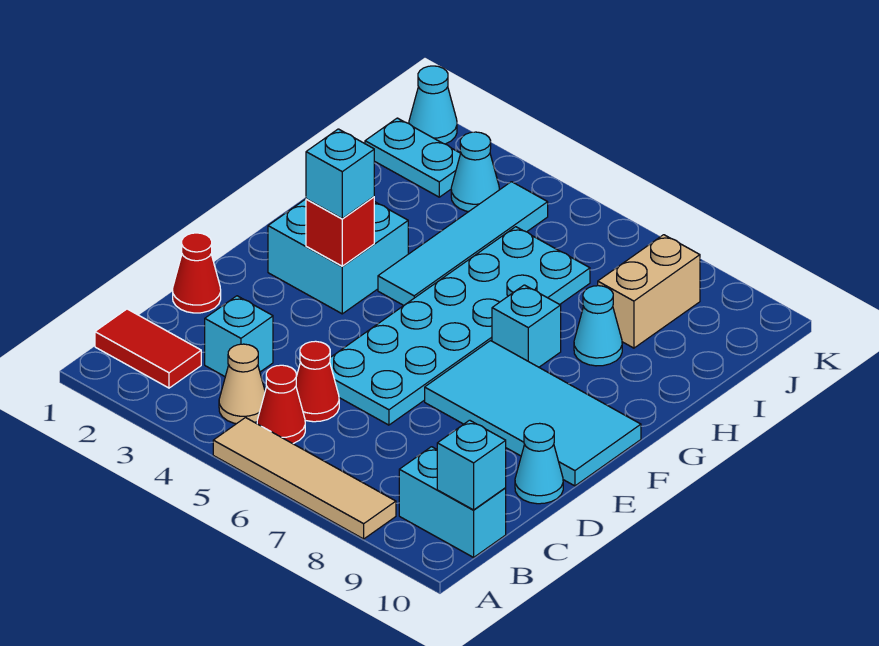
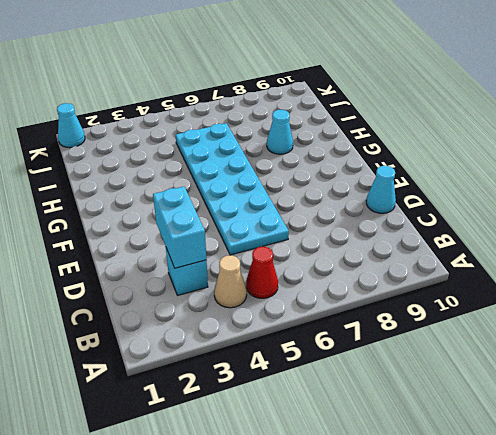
cyan 1x2 brick [153,187,206,268] -> cyan 1x2 brick turned to [399,447,506,557]
none -> tan 1x4 tile [213,418,396,539]
none -> red 1x2 tile [95,309,201,388]
none -> red 1x1 cone [296,341,339,422]

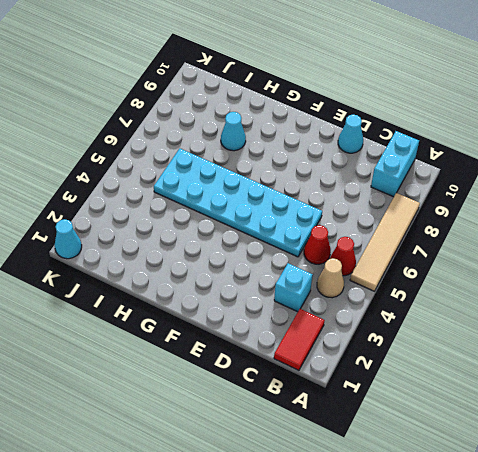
none -> red 1x1 cone [173,233,221,313]
none -> cyan 2x4 tile [425,341,641,486]
none -> cyan 2x2 brick [268,199,408,314]

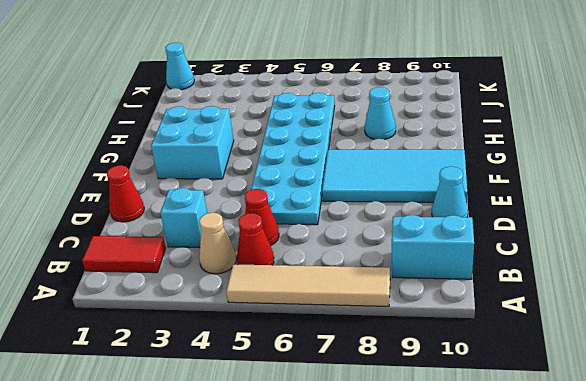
none -> cyan 1x4 tile [378,182,548,306]
none -> cyan 1x1 brick [492,285,561,367]
none -> tan 1x2 brick [598,235,700,348]

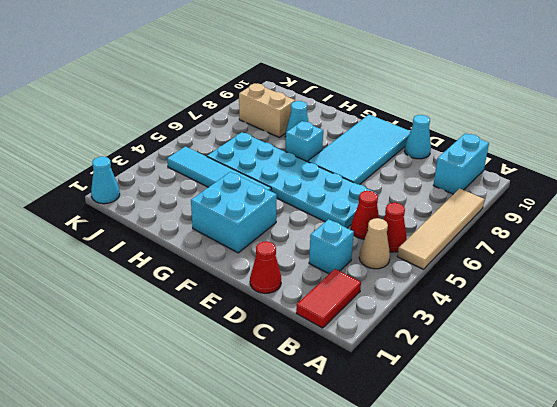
none -> cyan 1x2 plate [365,118,461,197]
none -> cyan 1x1 cone [451,132,499,212]
none -> cyan 1x1 brick [437,420,506,510]

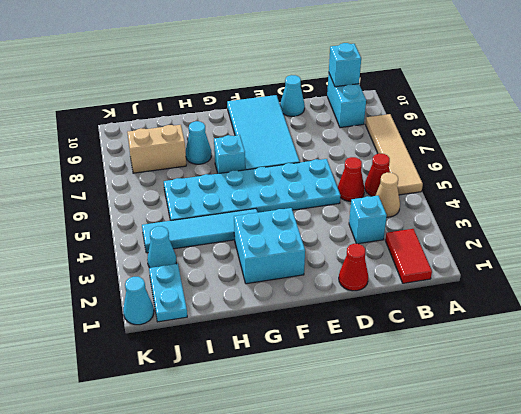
none -> red 1x1 brick [306,197,374,266]
none -> cyan 1x1 brick [306,129,374,219]

